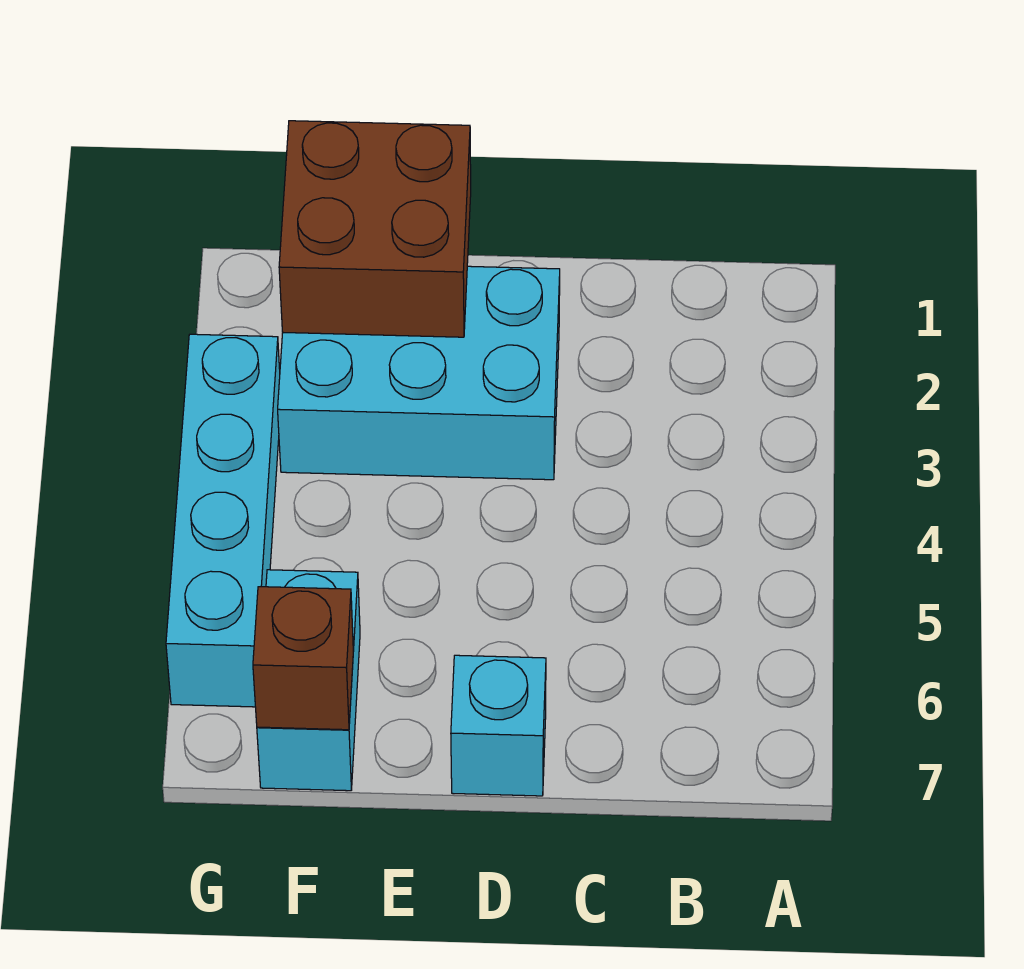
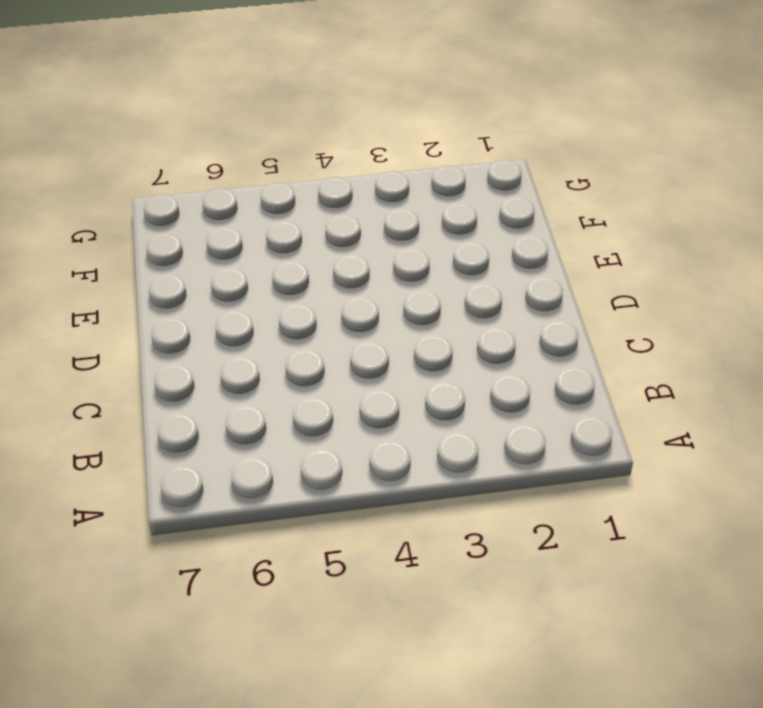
none -> cyan 2x3 brick [278,266,560,480]
none -> cyan 1x1 brick [451,655,546,796]

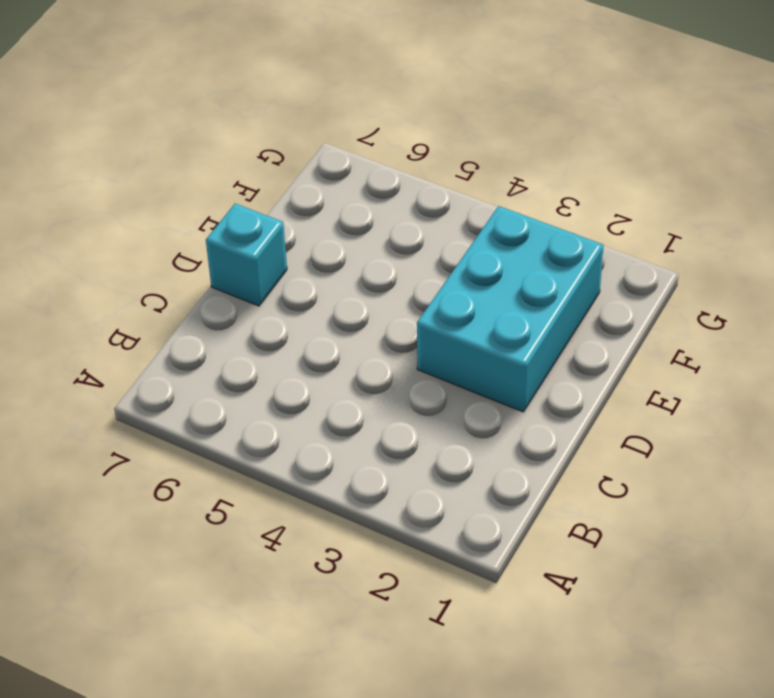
none -> cyan 1x2 brick [257,570,360,791]
none -> cyan 1x4 brick [166,334,280,707]

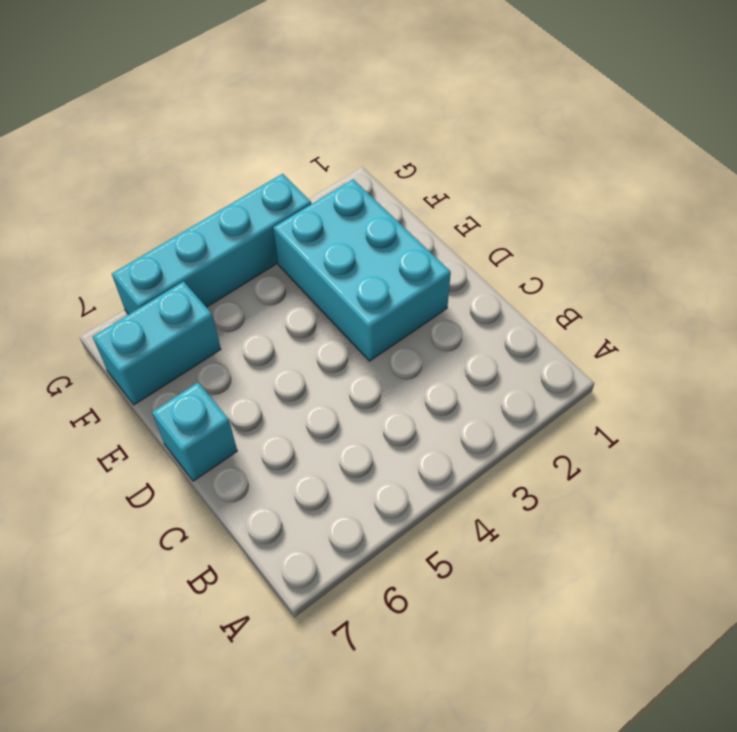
none -> brown 2x2 brick [279,121,471,337]
none -> brown 1x1 brick [253,587,353,730]

